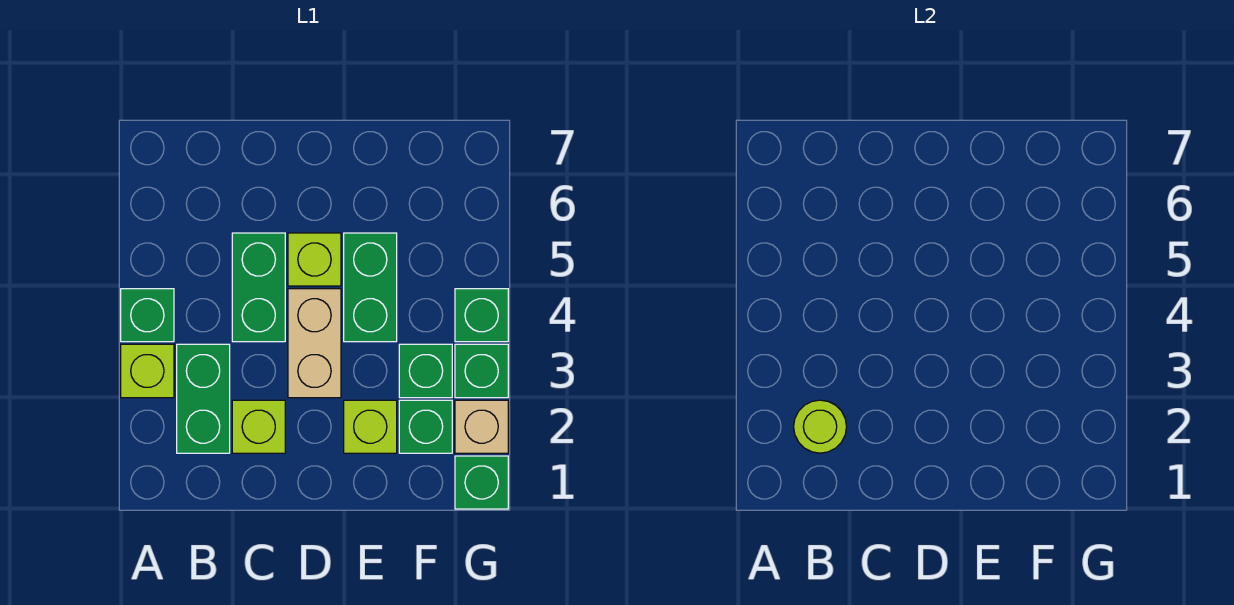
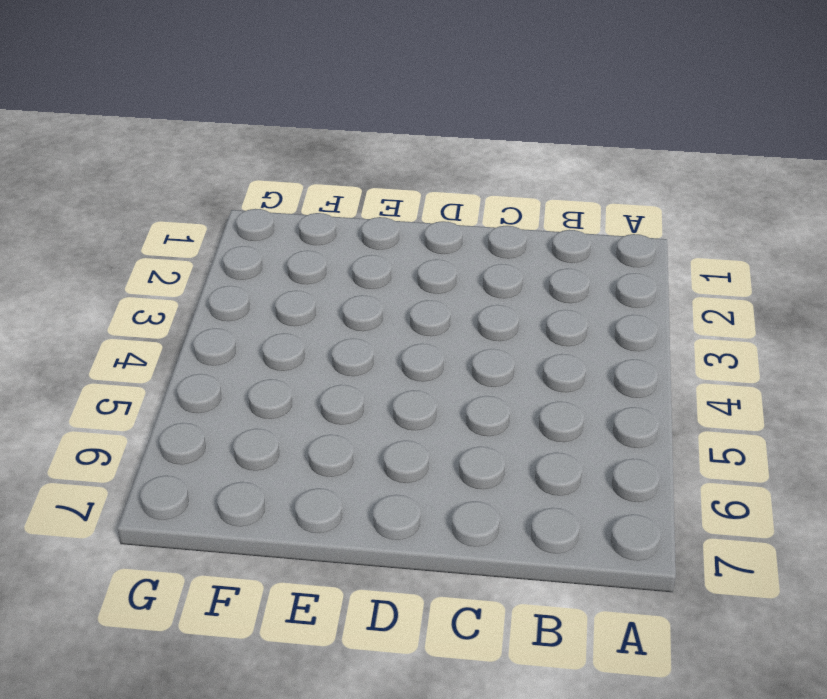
none -> lime 1x1 brick [121,344,174,398]
none -> green 1x1 brick [121,289,174,342]
none -> green 1x2 brick [177,344,230,453]

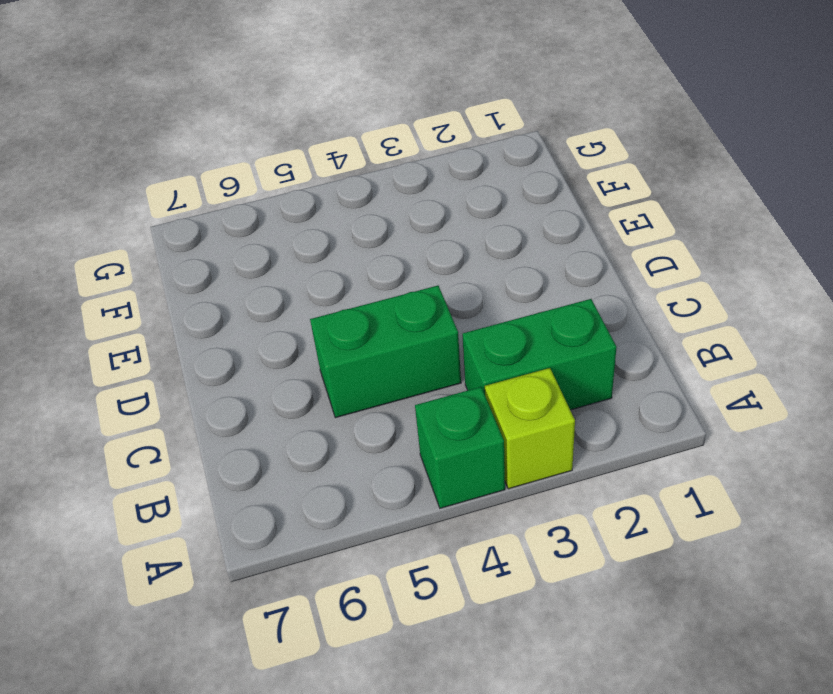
none -> lime 1x1 brick [232,400,285,453]
none -> tan 1x2 brick [288,289,341,398]
none -> lime 1x1 brick [288,233,341,286]

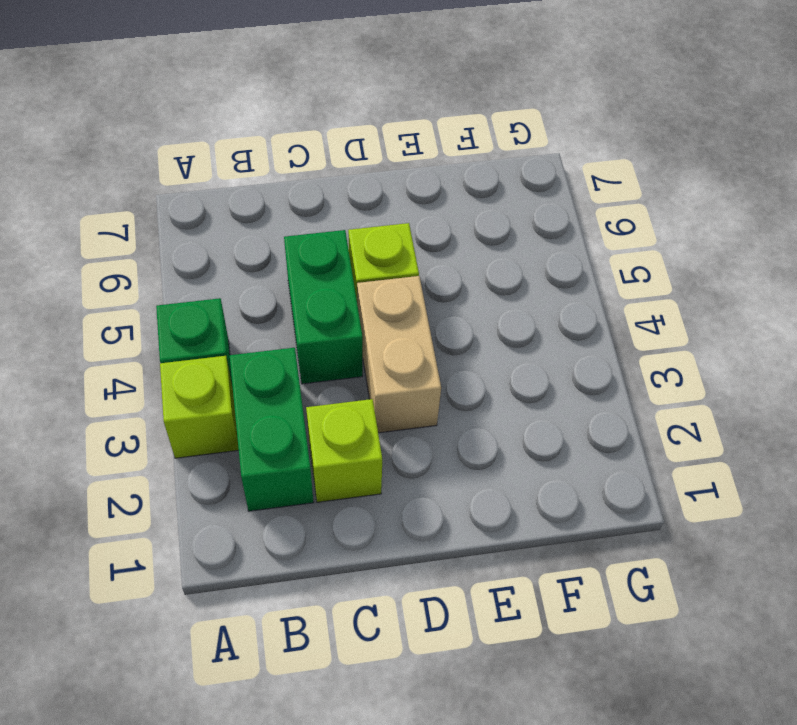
none -> lime 1x1 brick [344,400,397,453]
none -> green 1x2 brick [344,233,397,342]
none -> green 1x1 brick [399,400,452,453]

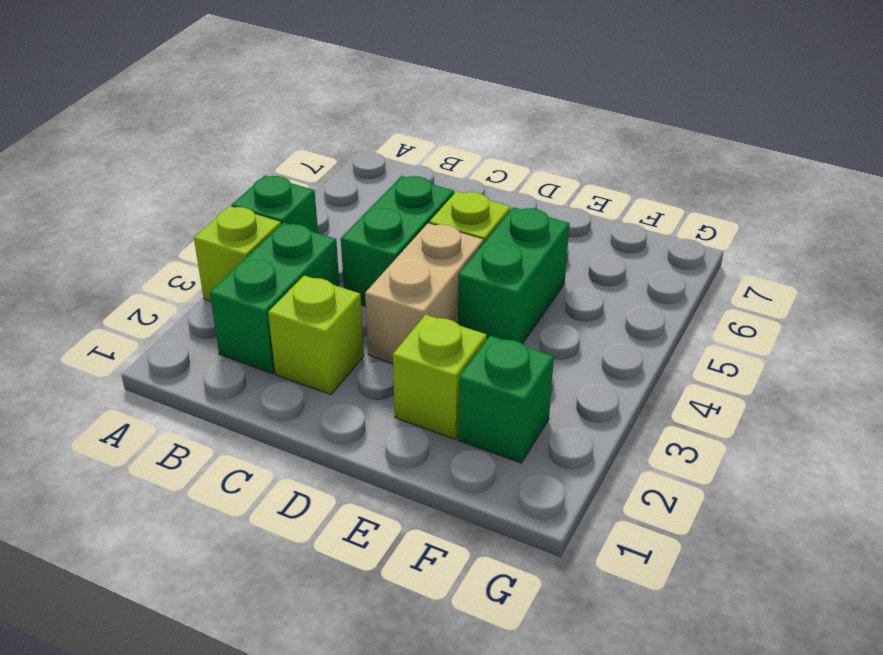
none -> green 1x1 brick [399,344,452,398]
none -> green 1x1 brick [455,456,508,509]
none -> tan 1x1 brick [455,400,508,453]

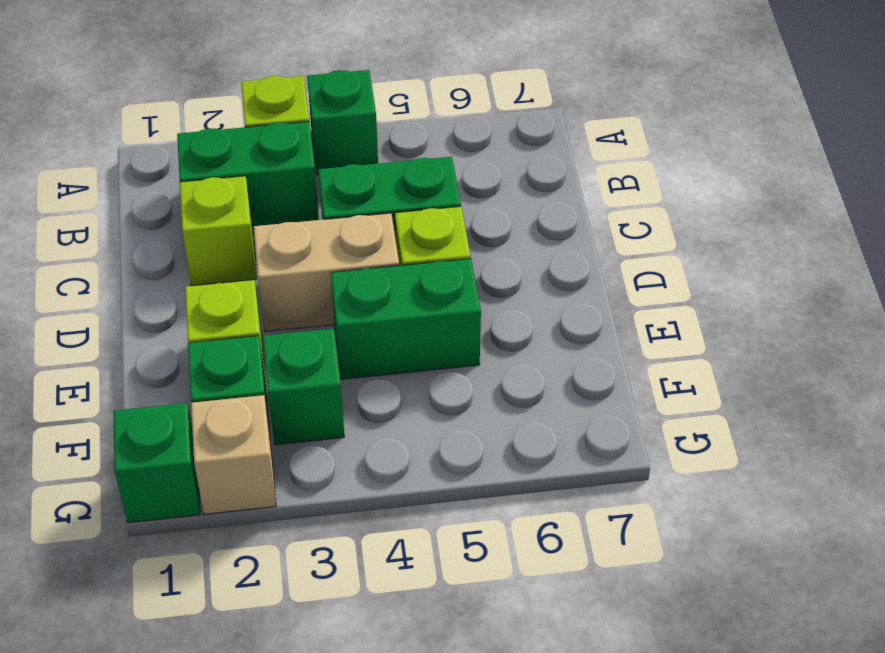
none -> green 1x1 brick [455,344,508,398]
none -> green 1x1 brick [455,289,508,342]
none -> lime 1x1 round brick [794,400,847,453]

